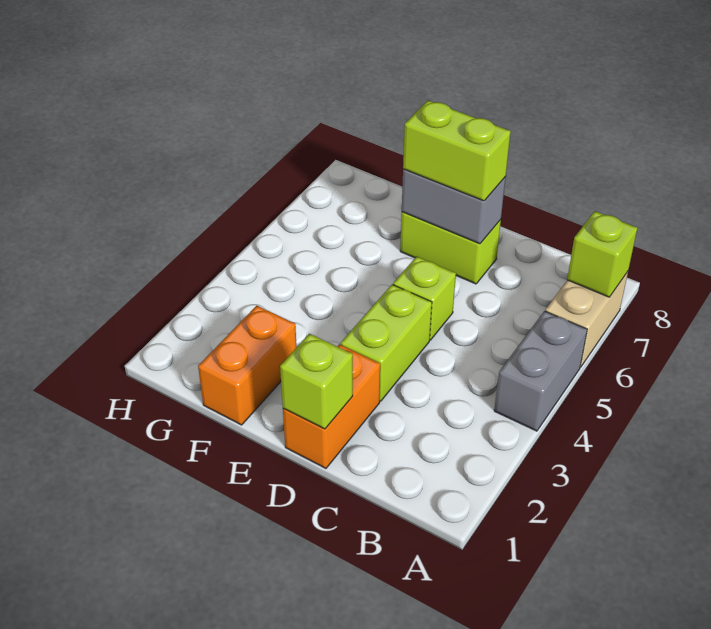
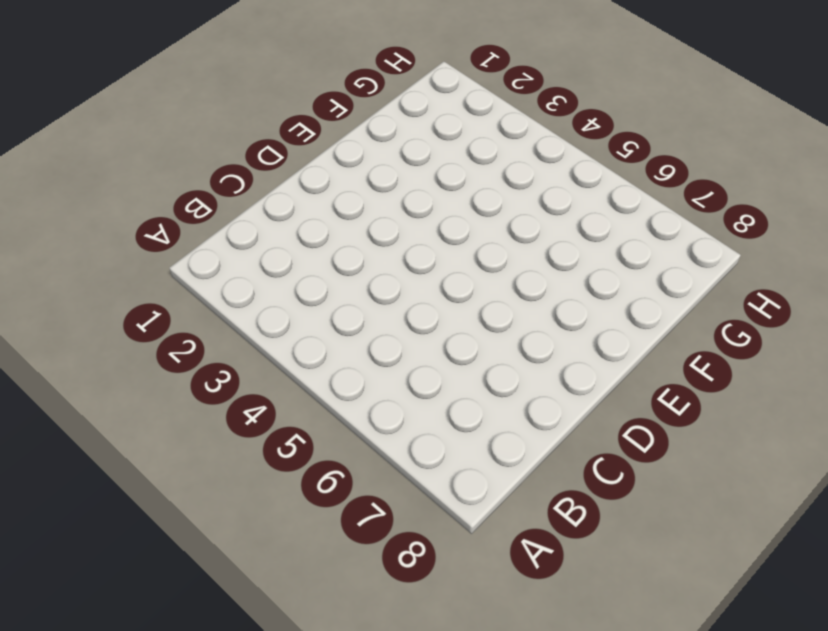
none -> grey 1x2 brick [494,311,587,431]
none -> tan 1x2 brick [545,272,628,367]

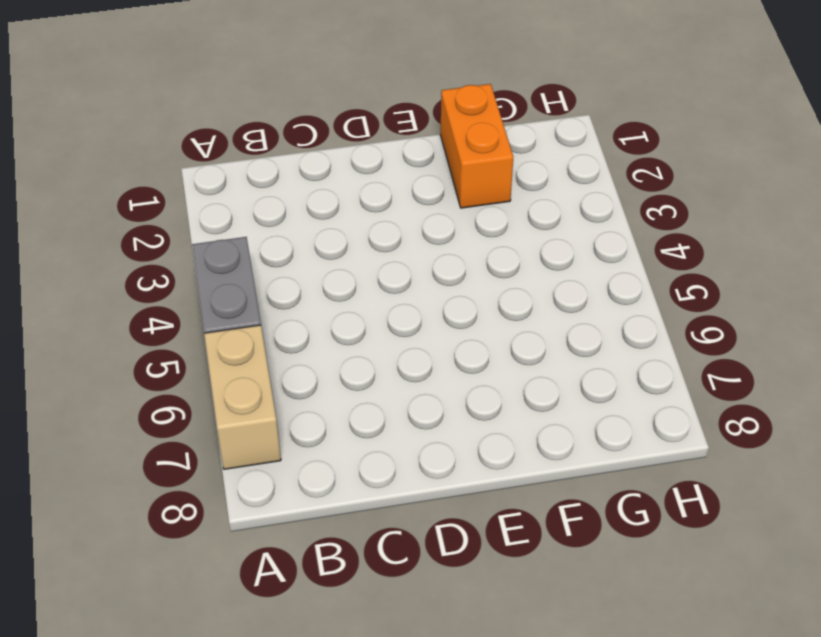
none -> orange 1x2 brick [283,344,380,468]
none -> lime 1x2 brick [341,285,432,401]

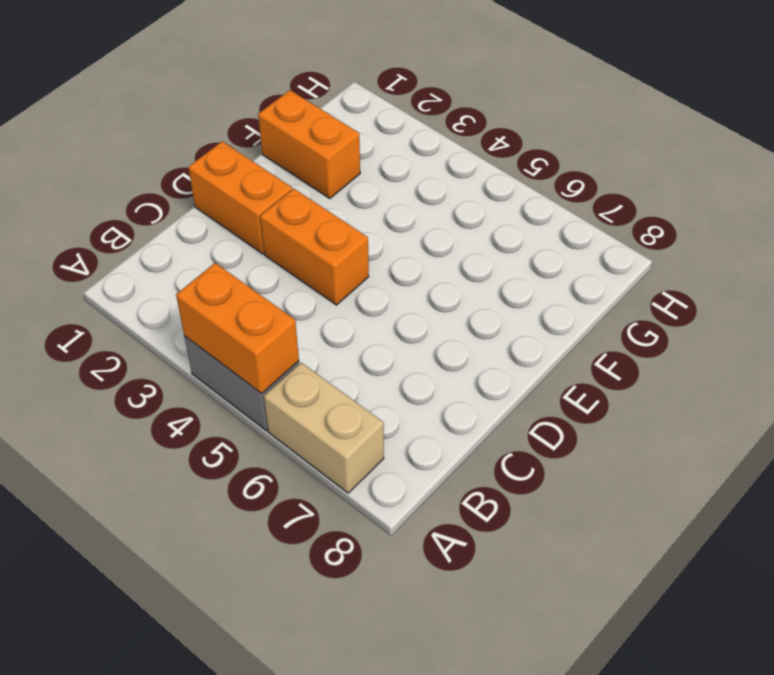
orange 1x2 brick [176,263,299,394] -> none
orange 1x2 brick [260,189,369,305] -> lime 1x2 brick [341,285,432,401]
none -> lime 1x1 brick [393,257,456,340]
none -> lime 1x2 brick [400,212,501,284]

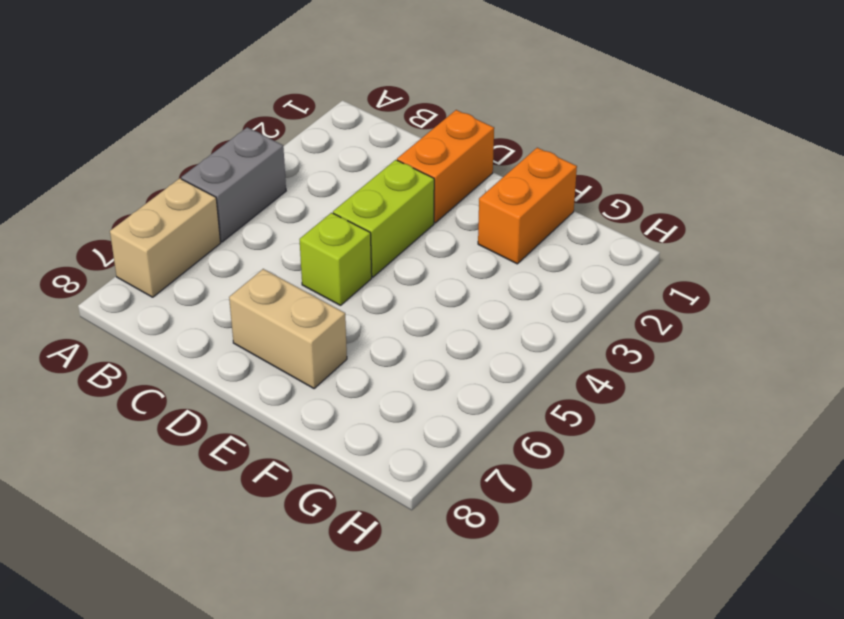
tan 1x2 brick [229,269,347,389] -> lime 1x2 brick [400,212,501,284]
none -> lime 1x1 brick [567,211,637,297]
none -> lime 1x1 brick [280,334,353,429]

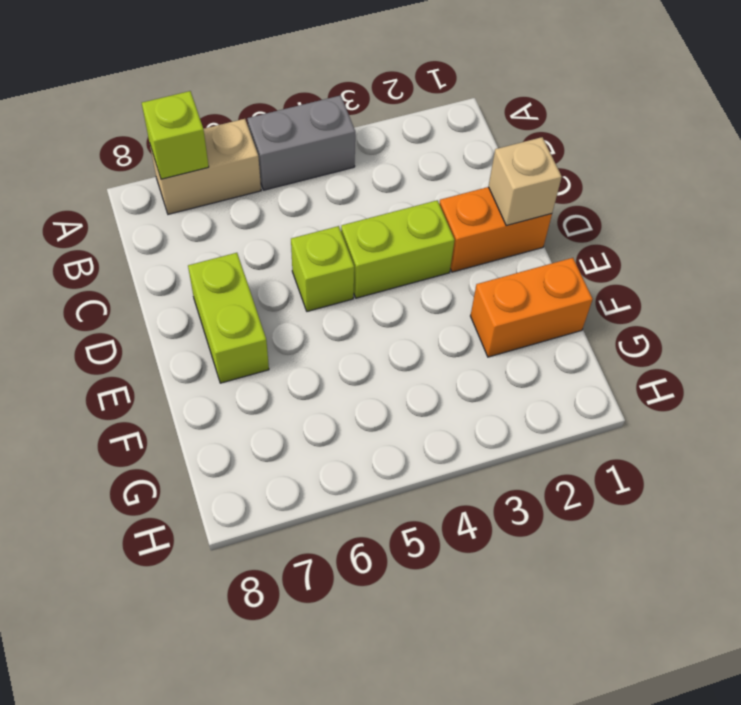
tan 1x1 brick [489,137,562,226] -> lime 1x1 brick [280,334,353,429]
none -> grey 1x2 brick [402,169,506,244]
none -> lime 1x2 brick [403,100,511,201]

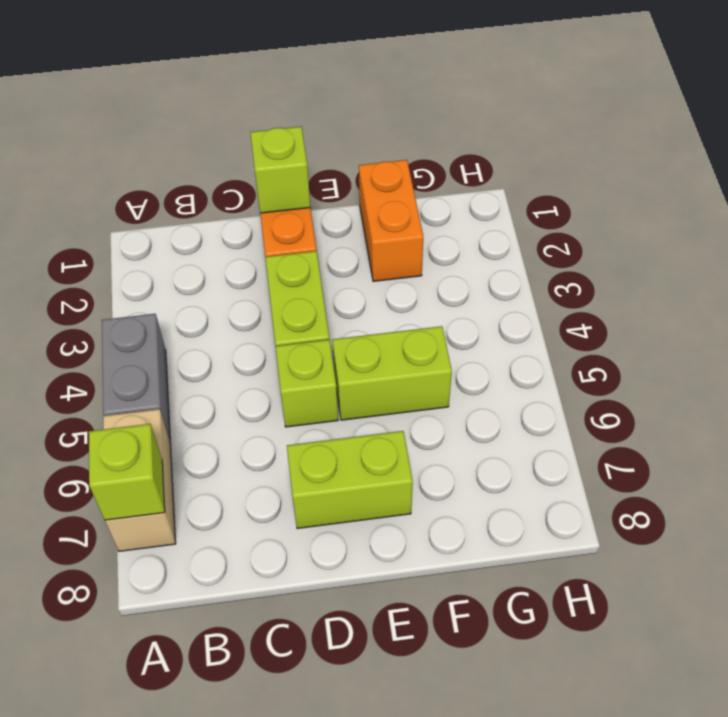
lime 1x2 brick [332,326,452,420] -> lime 1x2 brick moved to [403,100,511,201]
none -> grey 1x2 brick [402,169,506,244]

